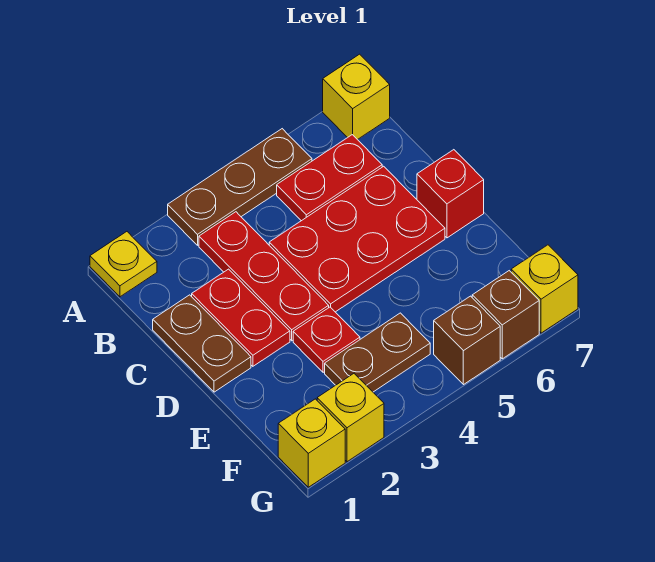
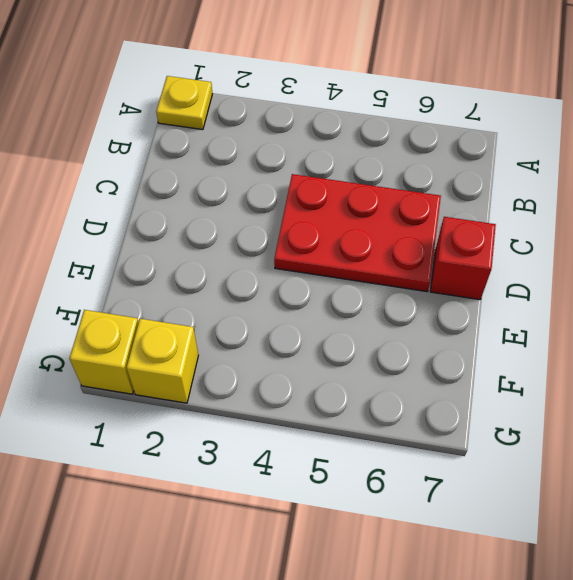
none -> brown 1x3 plate [168,129,312,245]
none -> yellow 1x1 brick [323,54,390,140]
none -> red 1x3 plate [199,212,329,341]

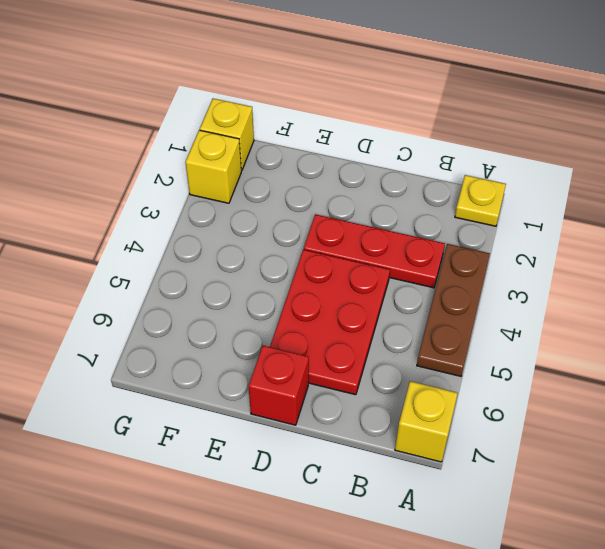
none -> red 1x2 plate [277,135,382,221]
none -> brown 1x2 plate [153,295,251,392]
none -> red 1x2 plate [192,269,290,366]

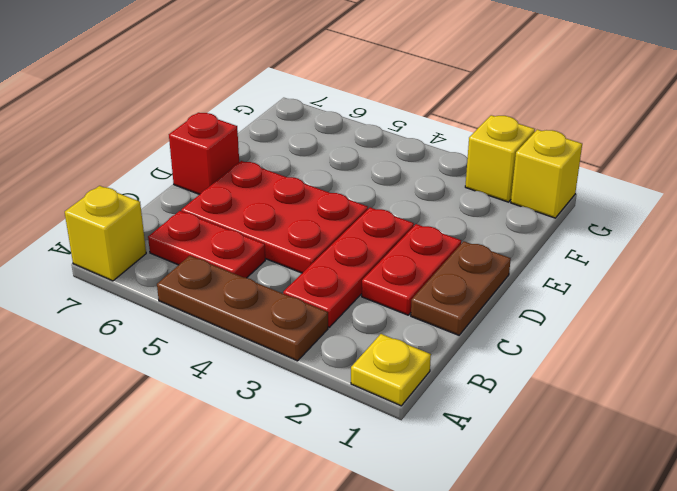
none -> red 1x1 plate [293,307,360,372]
none -> brown 1x2 plate [325,313,430,392]
none -> brown 1x1 brick [434,296,500,385]

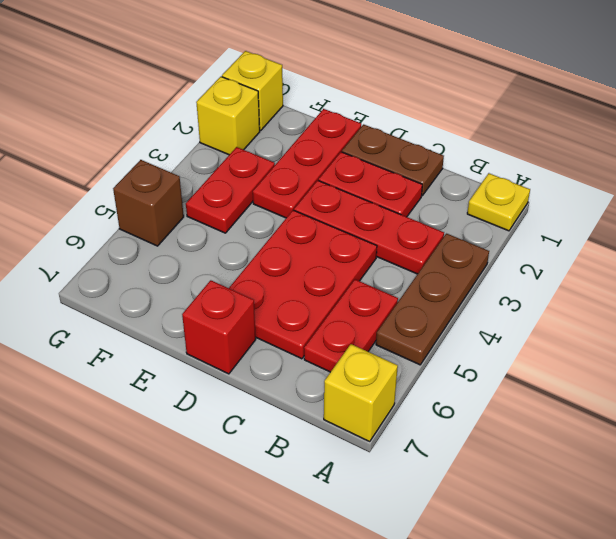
red 1x3 plate [253,109,361,218] -> red 1x1 plate [293,307,360,372]
red 1x2 plate [186,147,275,233] -> brown 1x2 plate [325,313,430,392]
none -> brown 1x1 brick [472,271,539,359]
none -> yellow 1x1 brick [511,245,578,333]

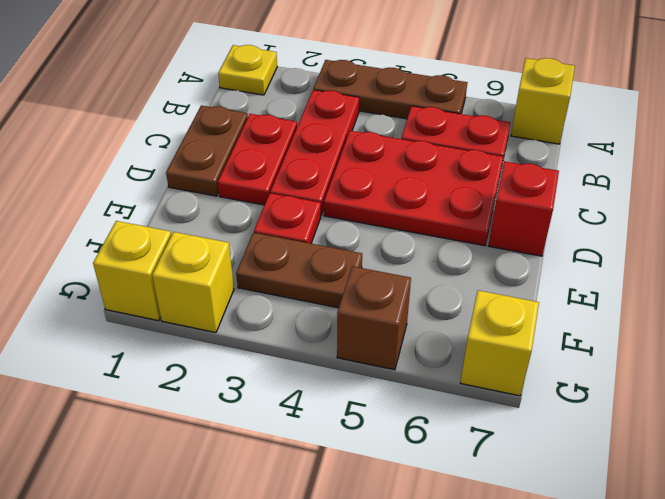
none -> brown 1x1 brick [472,271,539,359]

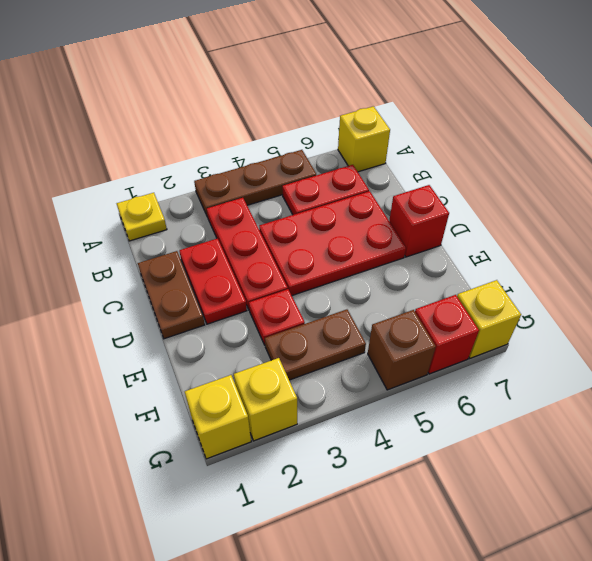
red 1x1 brick [415,295,479,374] -> brown 1x1 brick [472,271,539,359]

